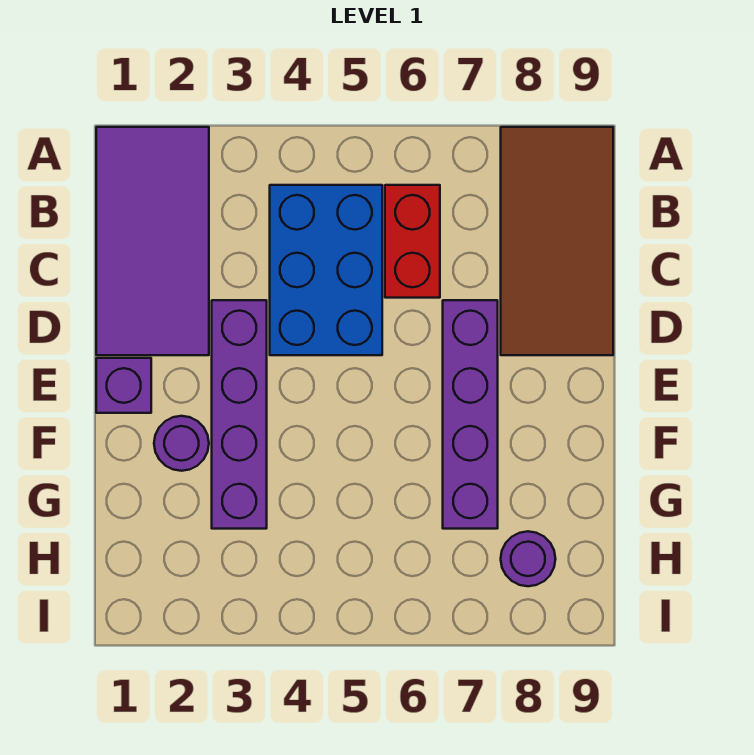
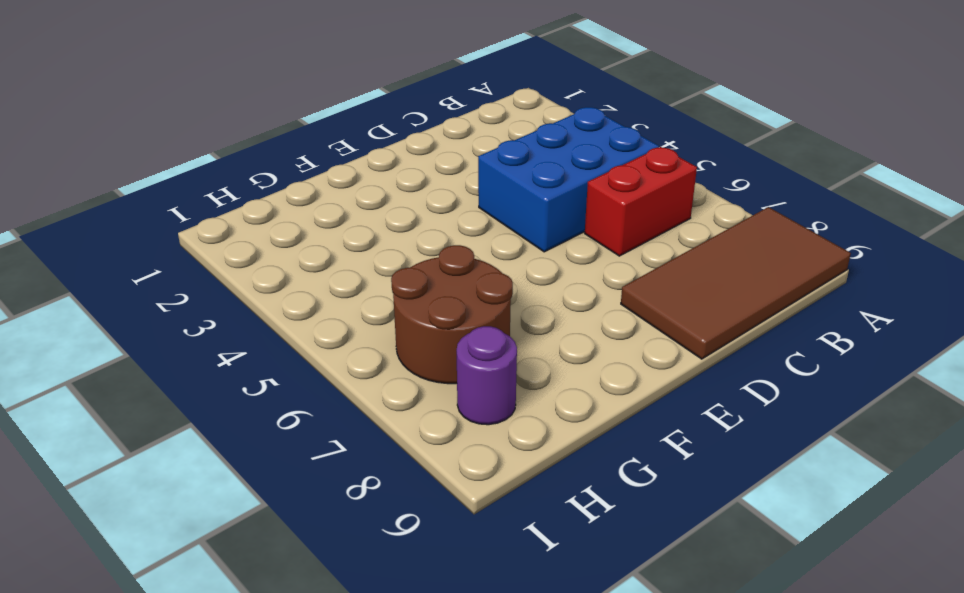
brown 2x2 round brick [391,245,513,384] -> purple 1x4 brick [443,300,498,529]
none -> purple 2x4 tile [96,127,209,355]
none -> purple 1x4 brick [212,300,267,529]

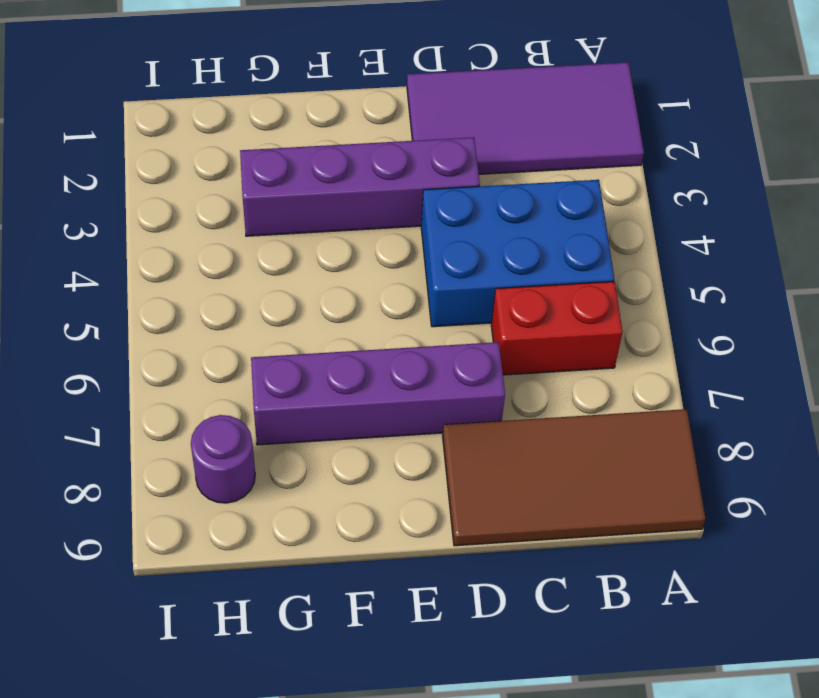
none -> purple 1x1 brick [96,358,151,413]
none -> purple 1x1 round brick [154,416,209,471]

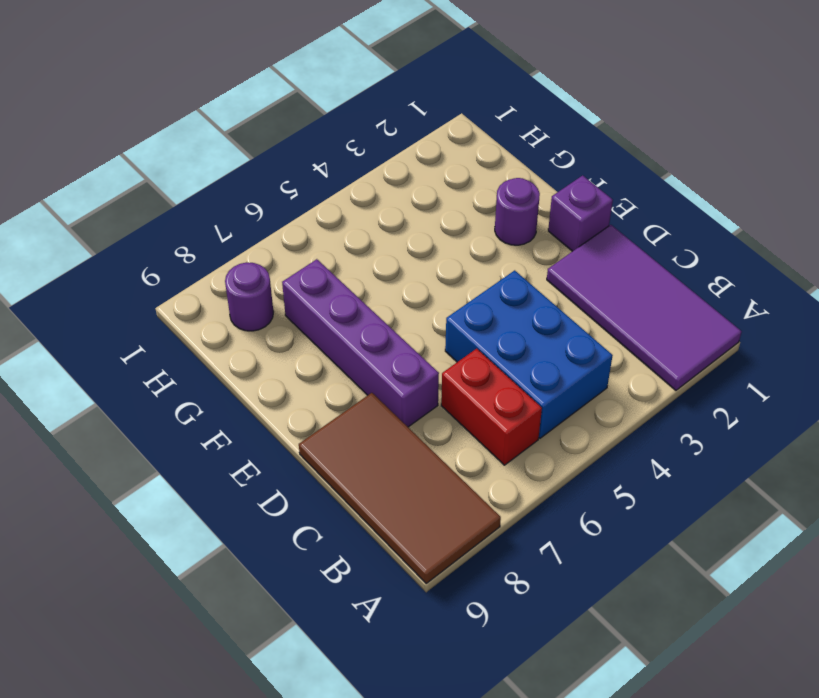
none -> purple 1x4 brick [212,300,267,529]

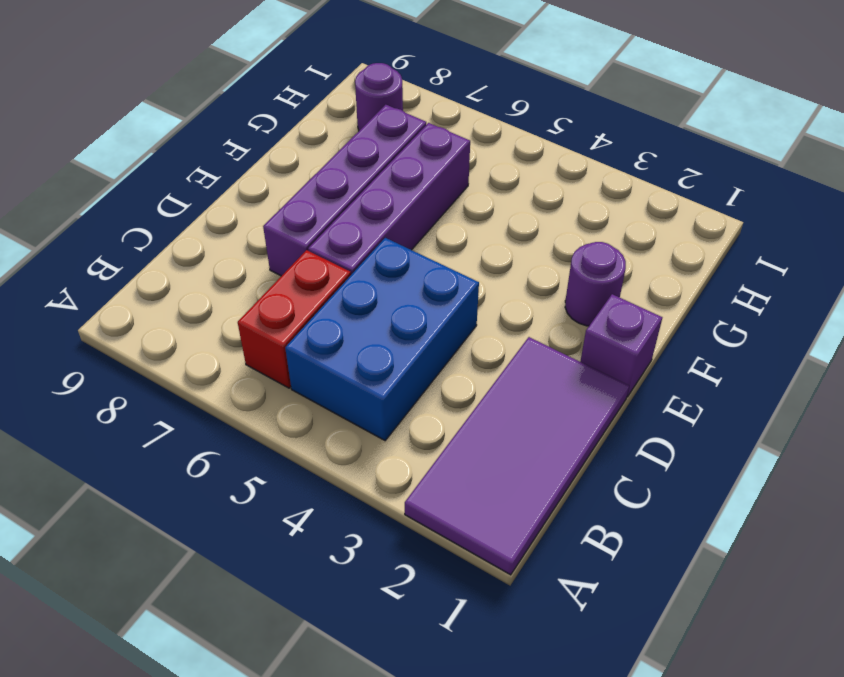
purple 1x4 brick [308,123,470,275] -> purple 1x4 brick moved to [212,300,267,529]
none -> brown 2x4 tile [501,127,613,355]

